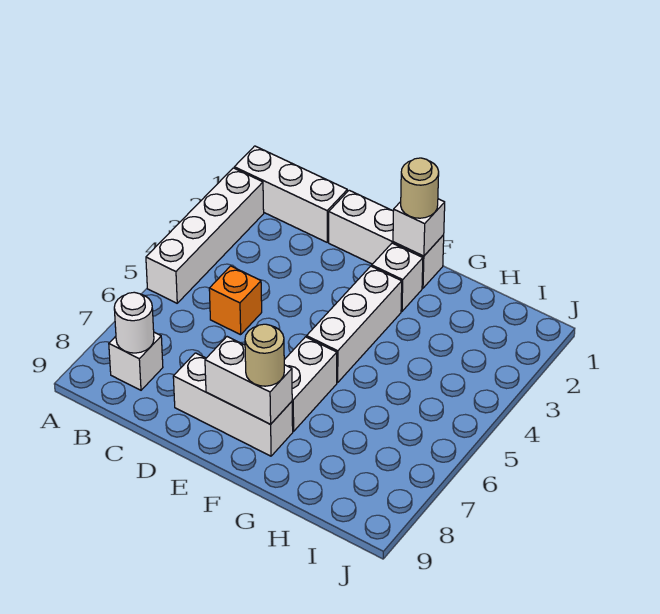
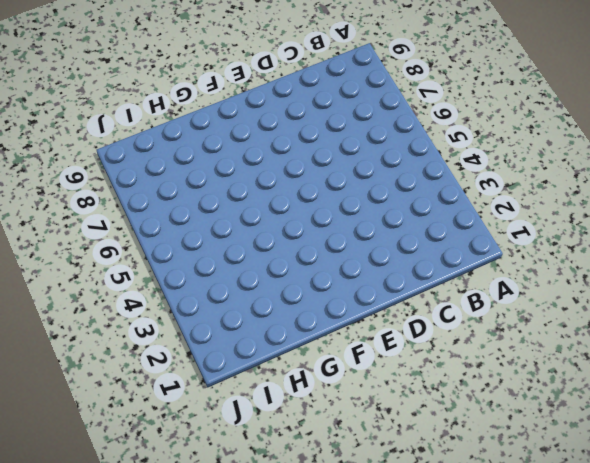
none -> white 1x3 brick [234,146,347,242]
none -> white 1x4 brick [146,168,264,303]
none -> white 1x1 brick [109,332,163,390]

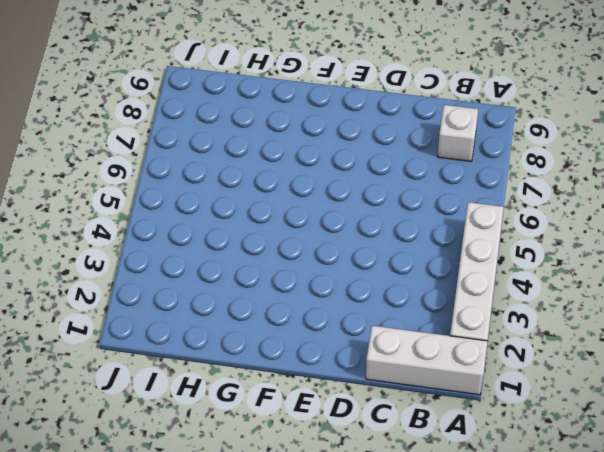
none -> orange 1x1 brick [209,266,262,335]
none -> white 1x3 brick [329,190,444,288]
none -> white 1x3 brick [173,353,293,456]

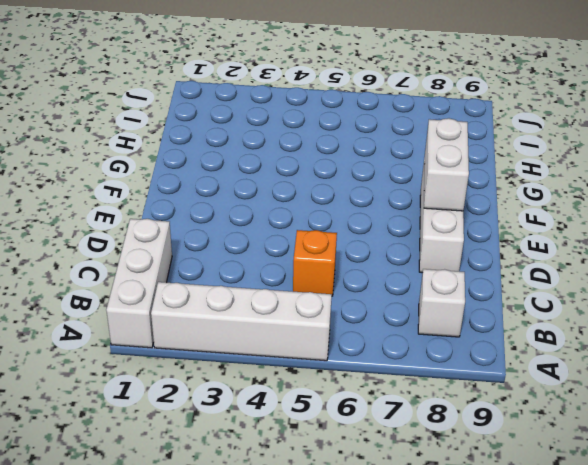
none -> white 1x3 brick [329,190,444,288]
none -> white 1x1 brick [372,243,423,311]
none -> white 1x3 brick [307,266,402,382]

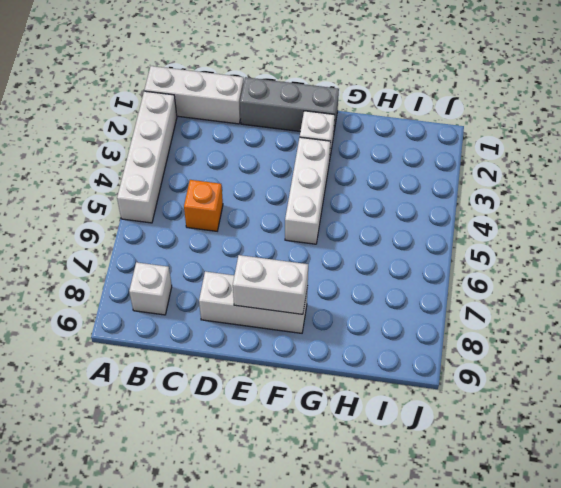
grey 1x3 brick [240,77,339,131] -> white 1x3 brick [329,190,444,288]
none -> white 1x2 brick [284,337,337,431]
none -> white 1x1 round brick [114,292,154,353]
none -> white 1x1 brick [393,199,445,256]

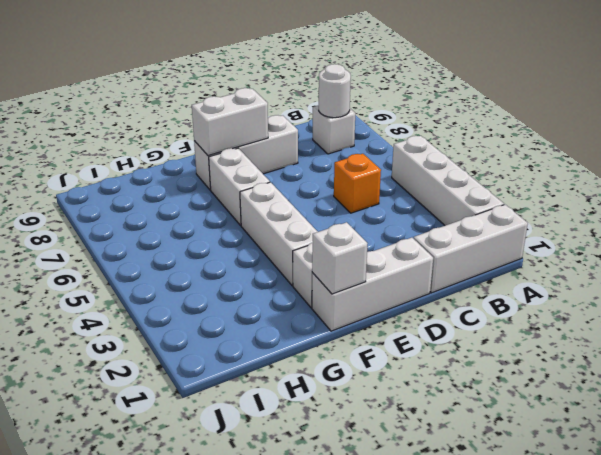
none -> tan 1x1 round brick [401,158,439,218]
none -> tan 1x1 round brick [245,324,284,386]

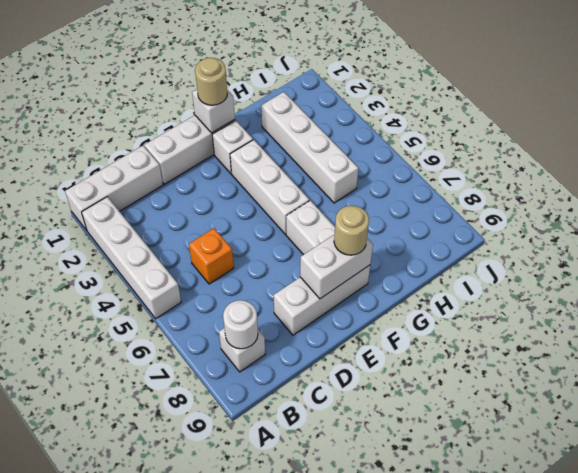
white 1x4 brick [261,92,358,203] -> none

